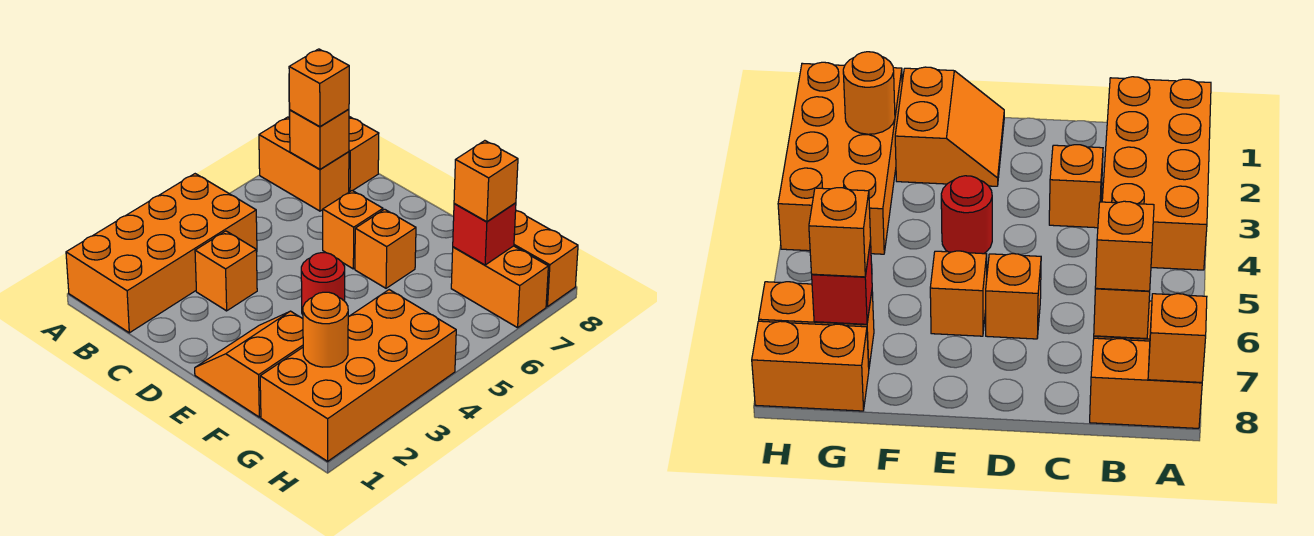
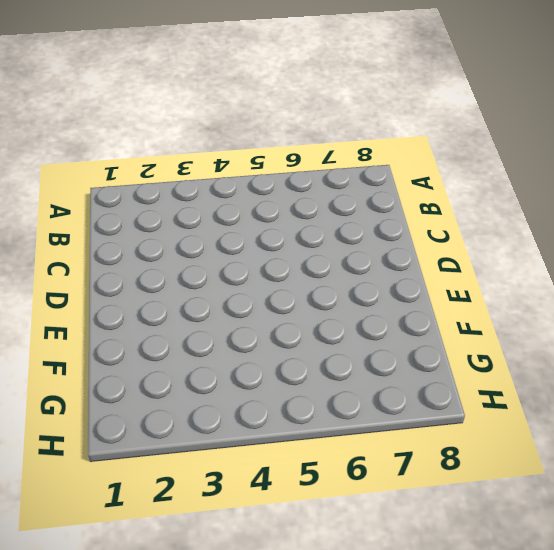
none -> orange 2x4 brick [66,174,257,333]
none -> orange 1x2 brick [259,117,349,211]
none -> orange 1x2 brick [289,116,379,192]

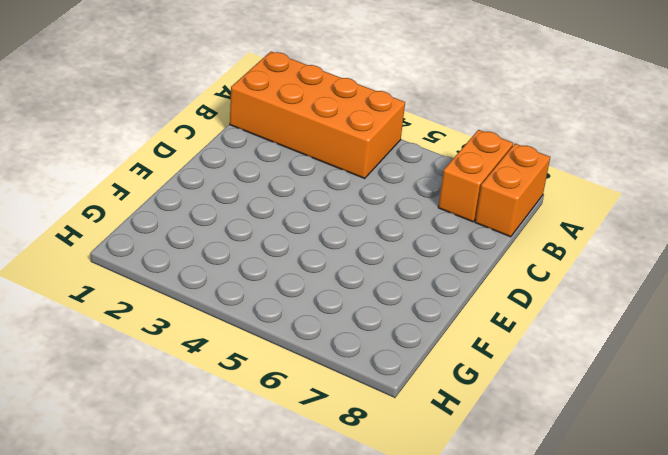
none -> orange 1x1 brick [195,231,257,311]
none -> orange 1x1 brick [323,191,383,269]
none -> orange 2x2 slope [195,311,303,417]

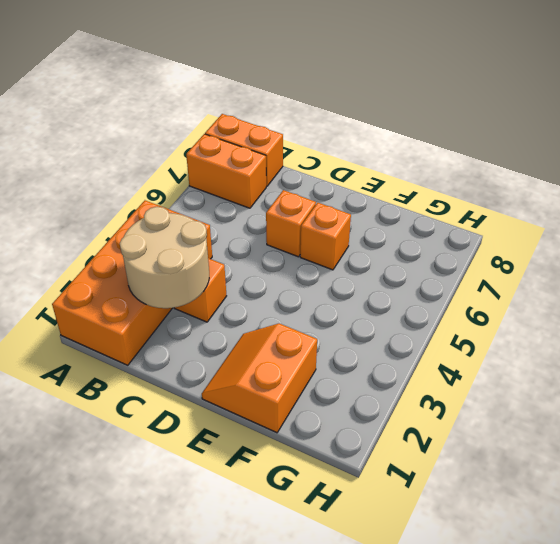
tan 2x2 round brick [120,207,209,308] -> none
none -> red 1x1 round brick [301,253,345,315]
none -> orange 2x4 brick [260,290,456,461]
none -> orange 1x2 brick [451,246,548,328]

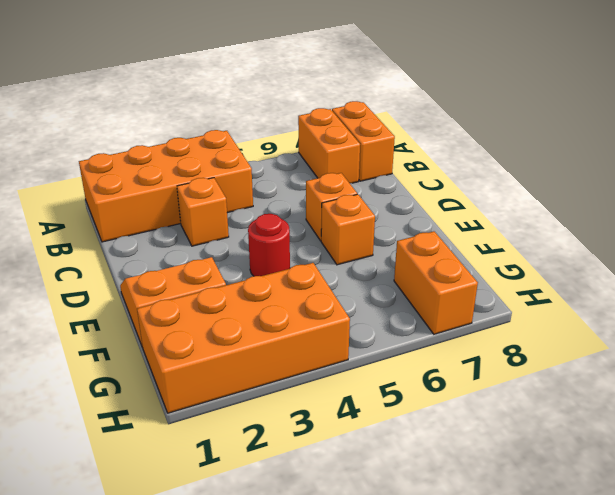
none -> orange 1x2 brick [514,211,578,307]
none -> orange 1x1 brick [1148,294,1207,382]
none -> orange 1x1 brick [290,109,349,169]

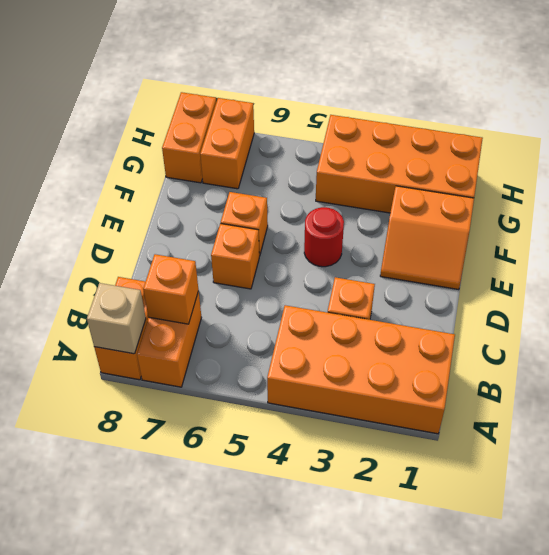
tan 1x1 brick [87,283,146,354] -> orange 1x1 brick [1148,294,1207,382]
none -> orange 1x1 round brick [303,292,348,367]
none -> red 1x1 brick [453,203,516,265]
none -> orange 1x1 brick [289,49,349,127]

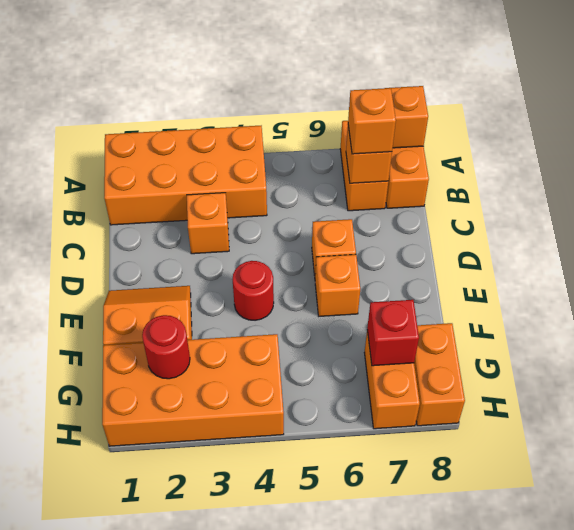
red 1x1 round brick [142,315,190,379] -> orange 1x1 round brick [303,292,348,367]
none -> orange 1x1 brick [454,141,518,222]

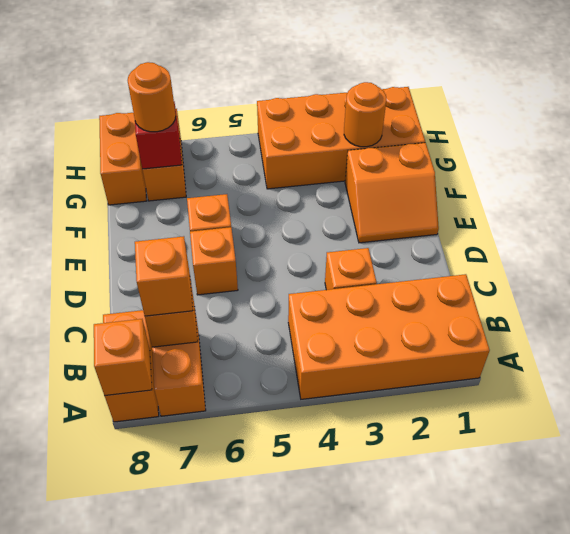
orange 1x1 round brick [128,62,176,132] -> orange 1x1 brick [454,141,518,222]
none -> red 1x1 round brick [301,253,345,315]

